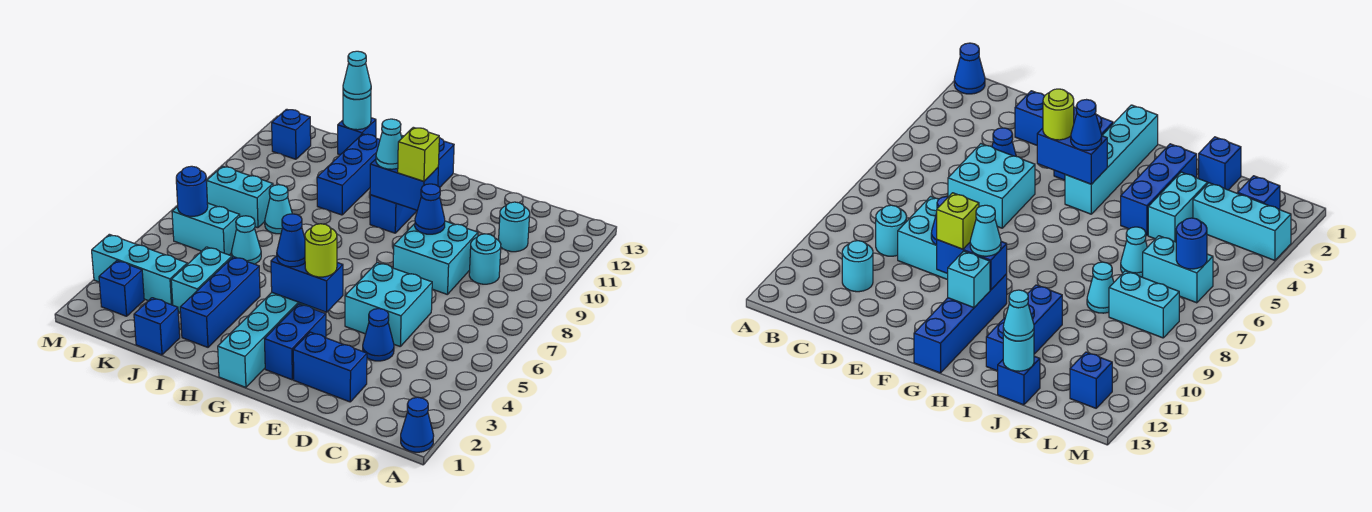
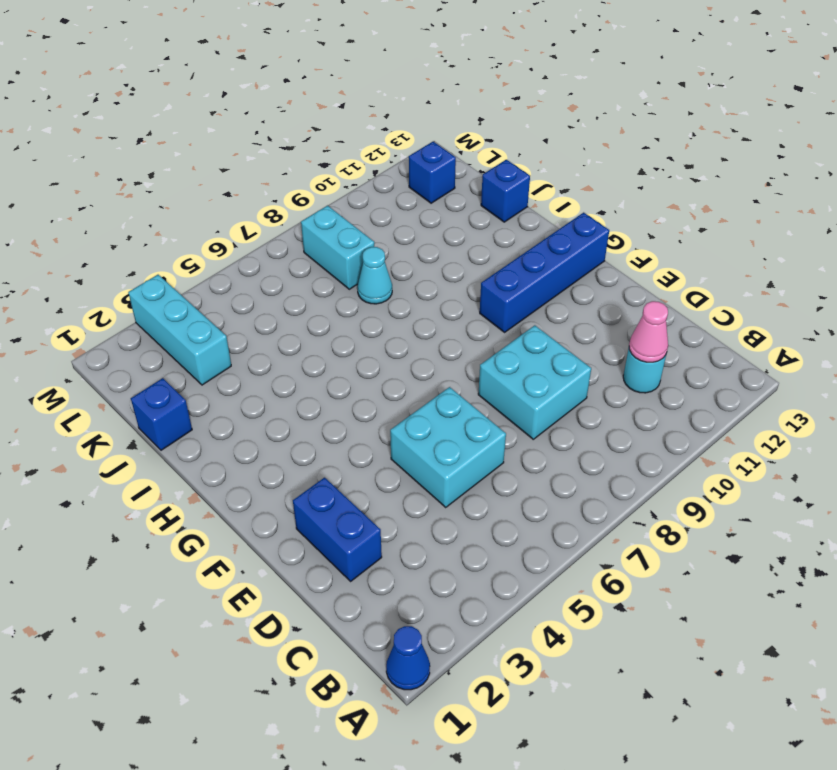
pink 1x1 cone [629,301,668,362] -> none
none -> cyan 1x1 round brick [469,234,501,284]
none -> blue 1x1 cone [363,309,394,361]
none -> blue 1x2 brick [265,304,326,380]
none -> cyan 1x4 brick [218,293,315,387]

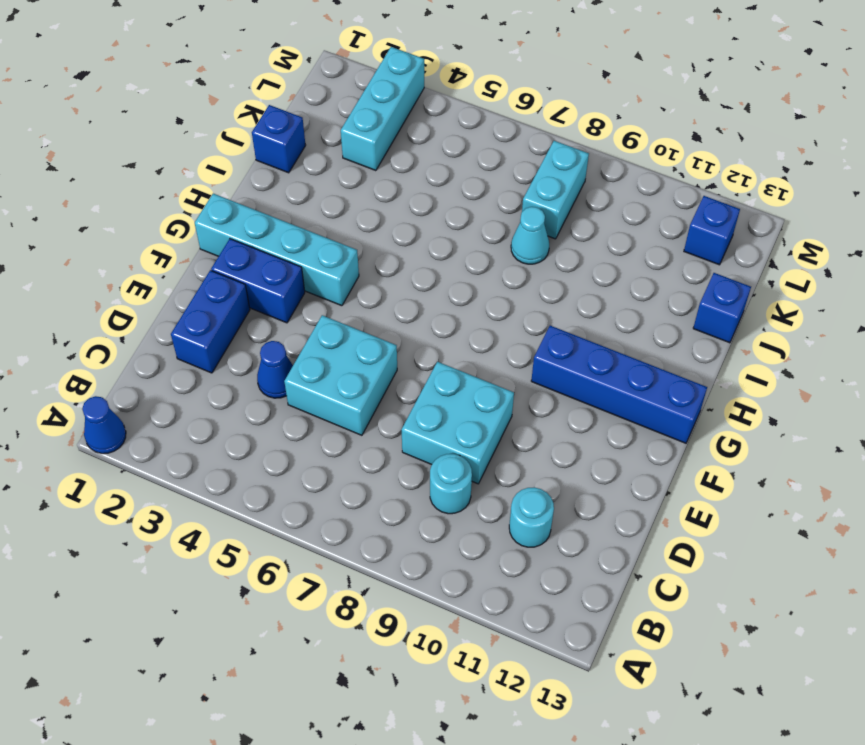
none -> blue 1x3 brick [180,257,260,347]
none -> blue 1x3 brick [317,134,380,215]
none -> cyan 1x2 brick [171,247,232,313]
none -> cyan 1x1 cone [231,216,261,264]

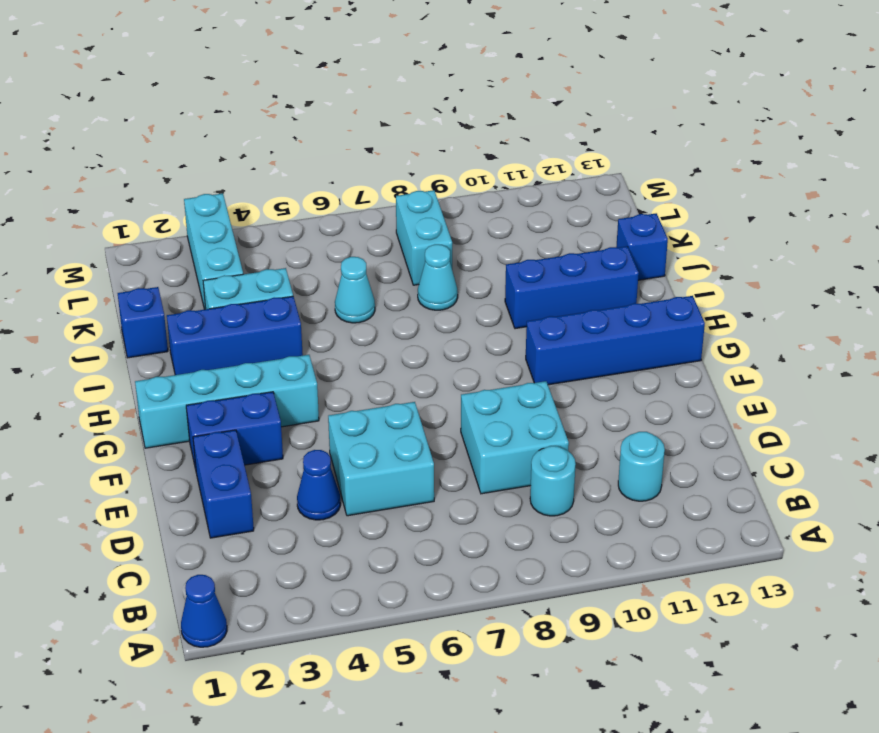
none -> cyan 1x2 brick [172,203,240,255]
none -> blue 1x1 brick [99,261,144,316]
none -> blue 1x1 brick [272,109,311,159]
none -> blue 1x1 cone [415,184,445,234]

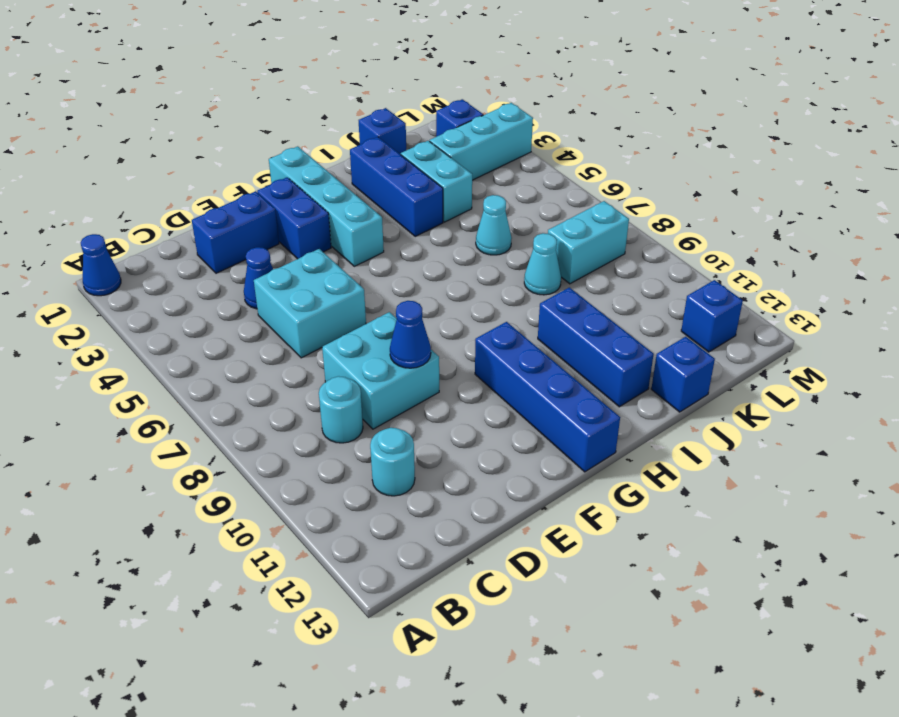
none -> cyan 1x2 brick [172,203,240,255]
none -> blue 1x2 brick [271,256,343,312]
none -> blue 1x2 brick [370,159,438,210]
none -> cyan 1x1 brick [948,251,990,308]

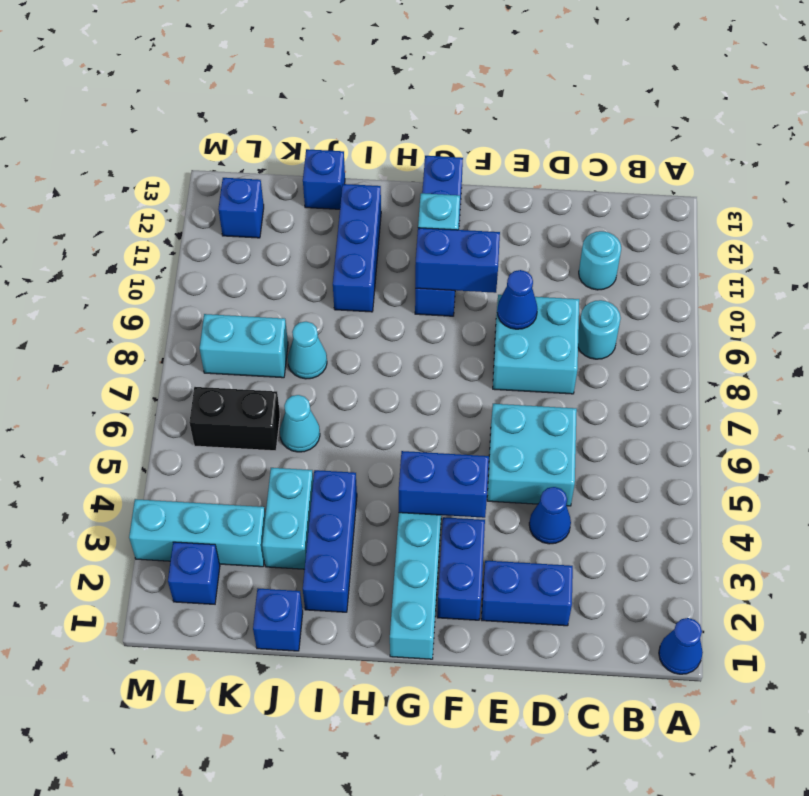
black 1x2 brick [189,387,280,451] -> cyan 1x2 brick [172,203,240,255]
none -> cyan 1x1 round brick [343,94,371,130]
none -> blue 1x1 round brick [176,166,208,216]
none -> lime 1x1 round brick [305,224,337,277]
none -> lime 1x1 brick [398,127,439,181]

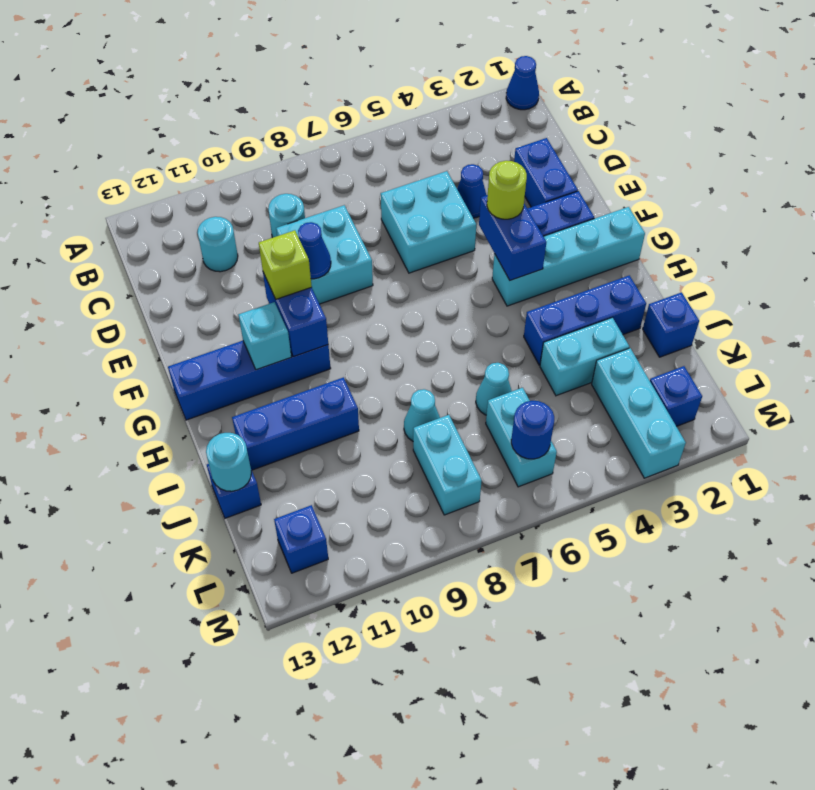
none -> blue 1x1 cone [277,214,305,267]
none -> cyan 1x1 cone [376,119,402,169]
none -> cyan 1x1 cone [343,51,371,99]

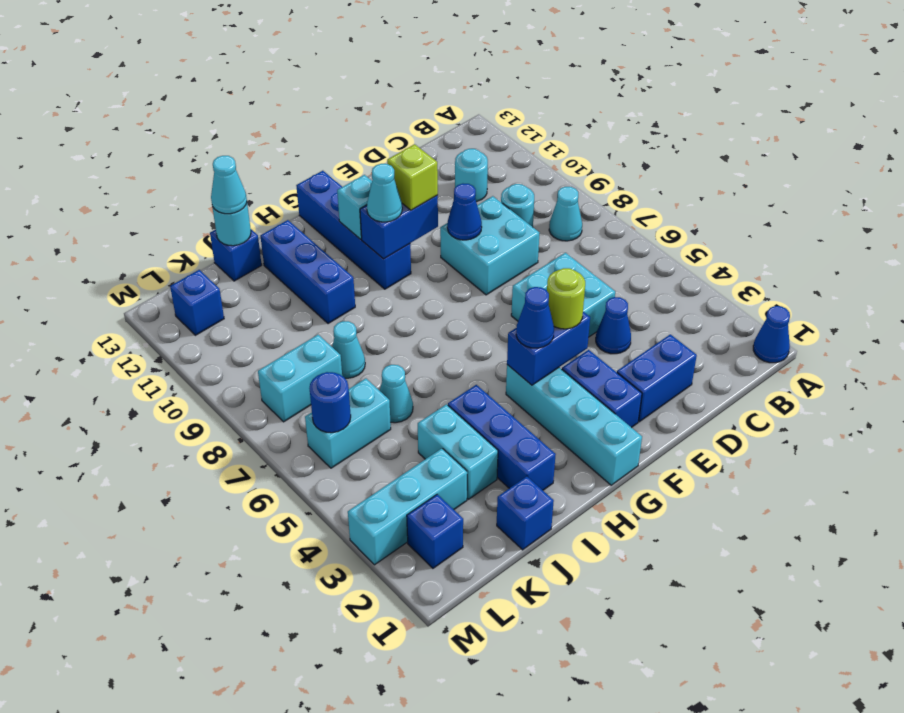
cyan 1x1 cone [549,187,582,241] -> none

